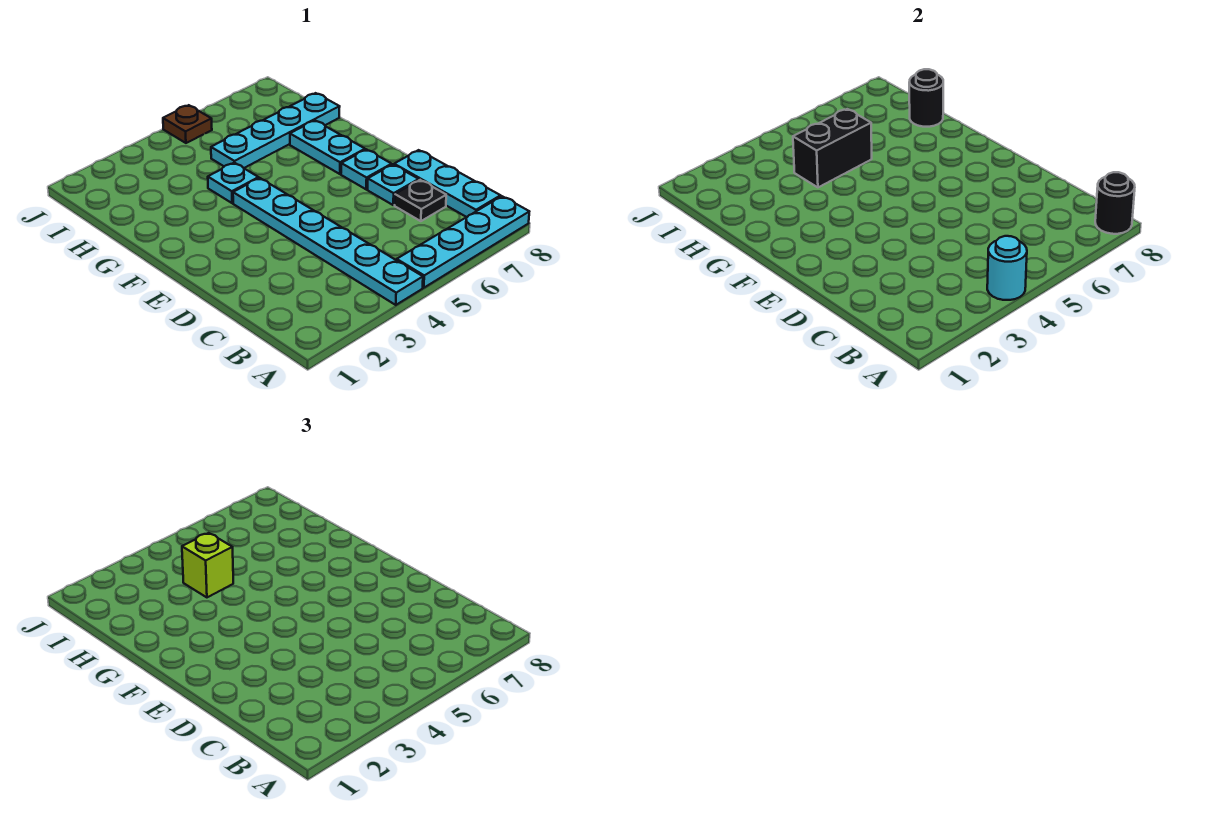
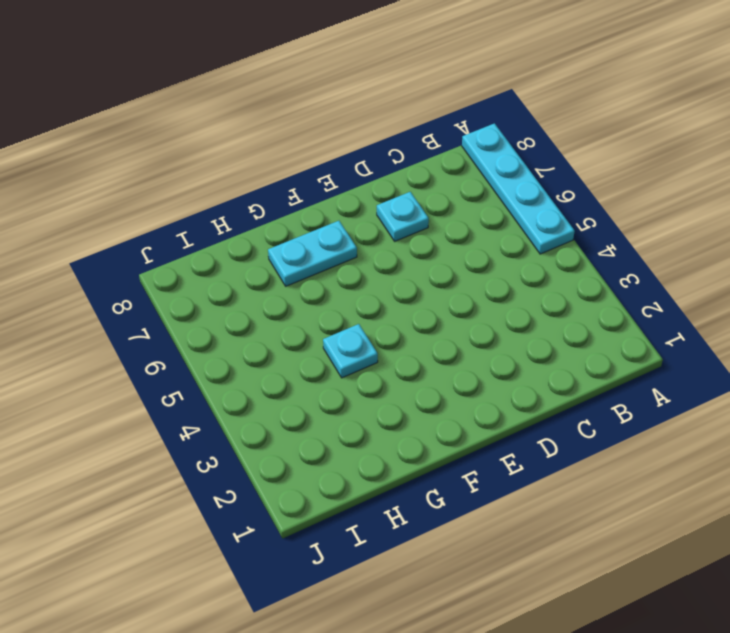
none -> cyan 1x6 plate [233,178,423,305]
none -> cyan 1x3 plate [394,150,500,217]
none -> black 1x1 plate [395,180,446,221]

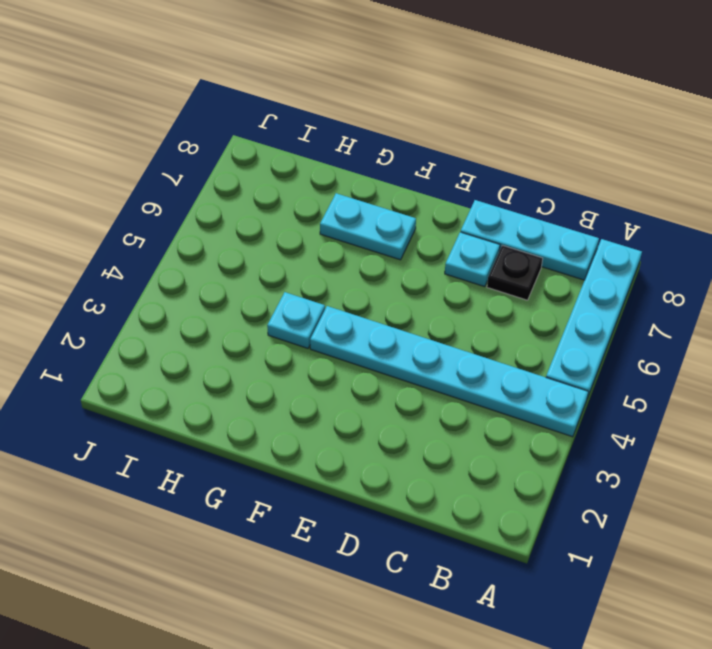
none -> cyan 1x1 plate [341,149,392,189]
none -> cyan 1x4 plate [211,93,340,168]
none -> brown 1x1 plate [163,105,212,143]

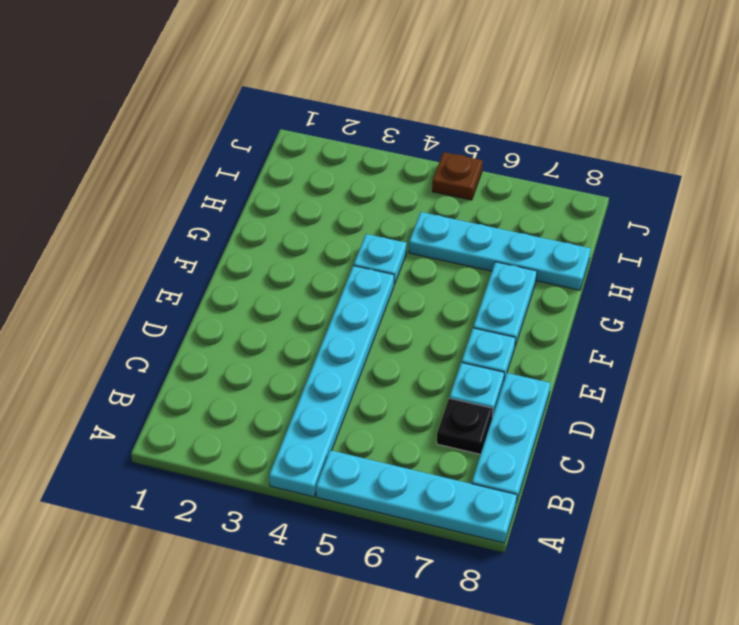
none -> cyan 1x1 round brick [987,236,1027,300]
none -> black 1x1 round brick [1095,172,1135,234]
none -> black 1x2 brick [793,109,872,187]

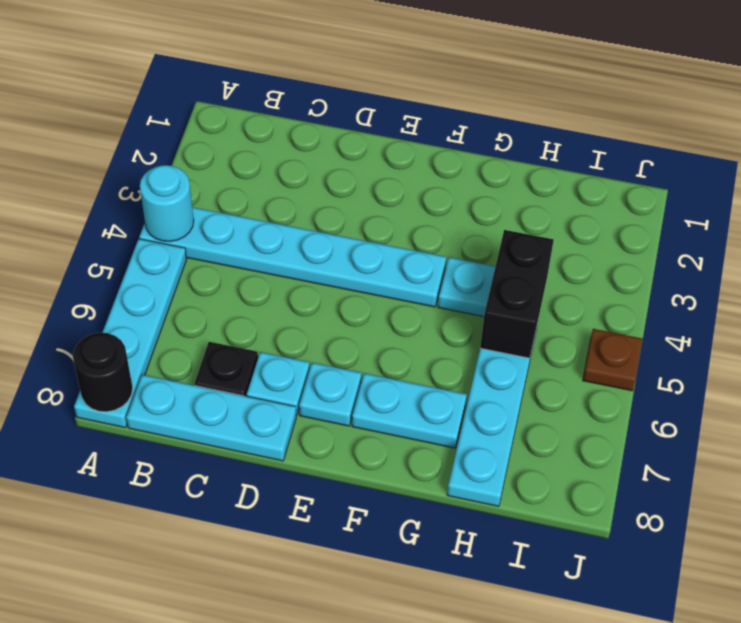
none -> black 1x1 round brick [909,69,943,127]
none -> lime 1x1 brick [182,533,233,597]

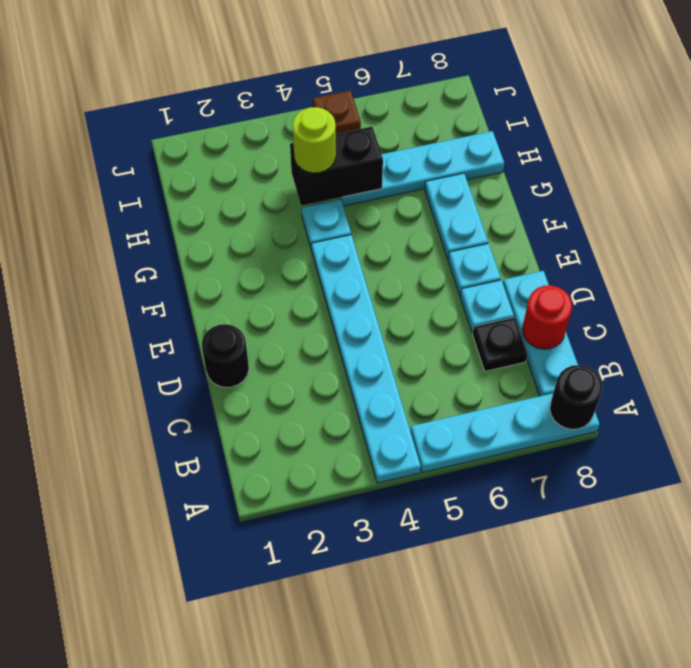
red 1x1 round brick [522,285,572,349] -> none
black 1x1 round brick [202,324,249,387] -> black 1x1 round brick moved to [909,69,943,127]
lime 1x1 round brick [293,107,336,173] -> lime 1x1 brick [182,533,233,597]
none -> cyan 1x1 round brick [987,236,1027,300]

